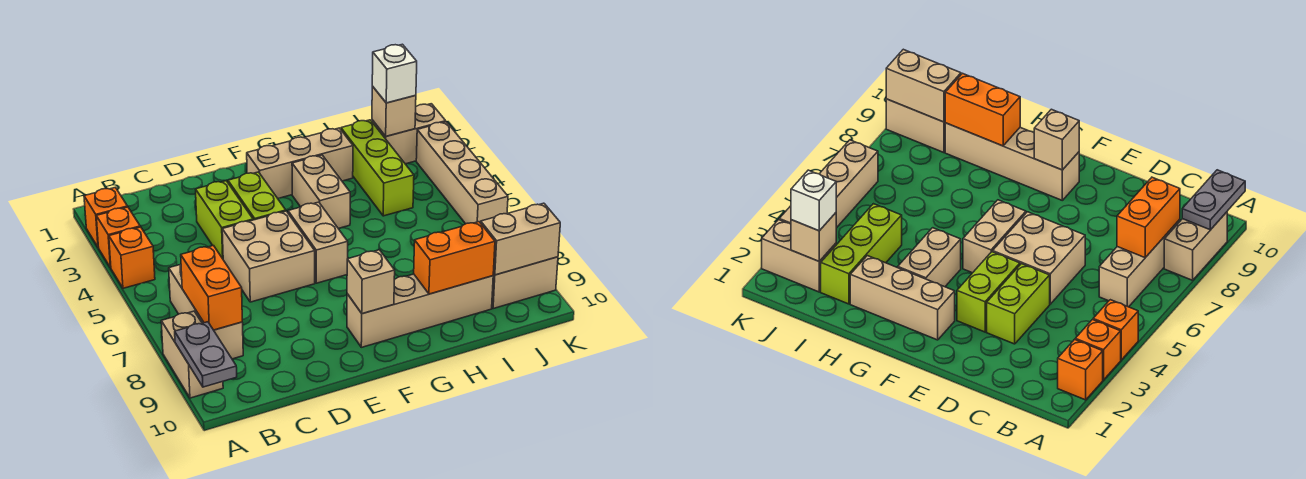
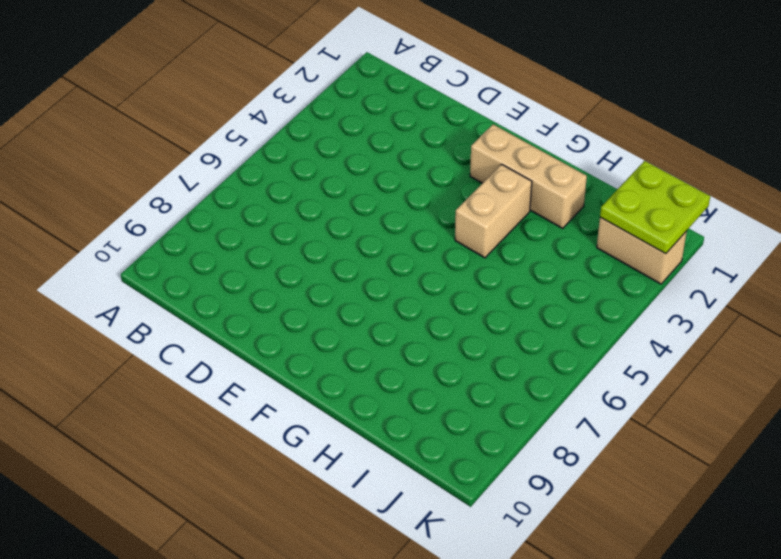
lime 2x2 plate [600,161,710,254] -> tan 1x1 brick [372,86,416,136]
none -> orange 1x1 brick [84,187,127,247]
none -> orange 1x1 brick [96,207,140,268]
none -> orange 1x1 brick [109,227,155,288]

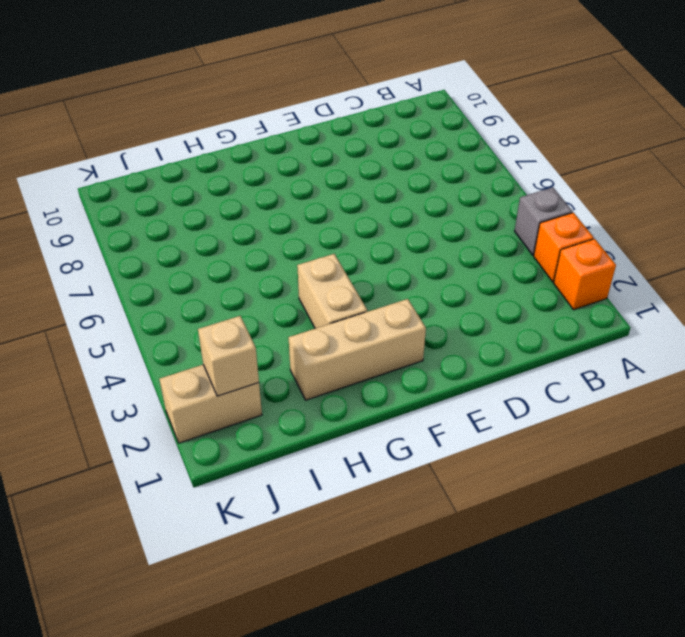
grey 1x1 brick [515,187,572,255] -> orange 1x1 brick [109,227,155,288]
none -> tan 1x2 brick [161,311,223,398]
none -> tan 1x3 brick [169,264,243,359]
none -> lime 1x2 brick [196,181,253,259]

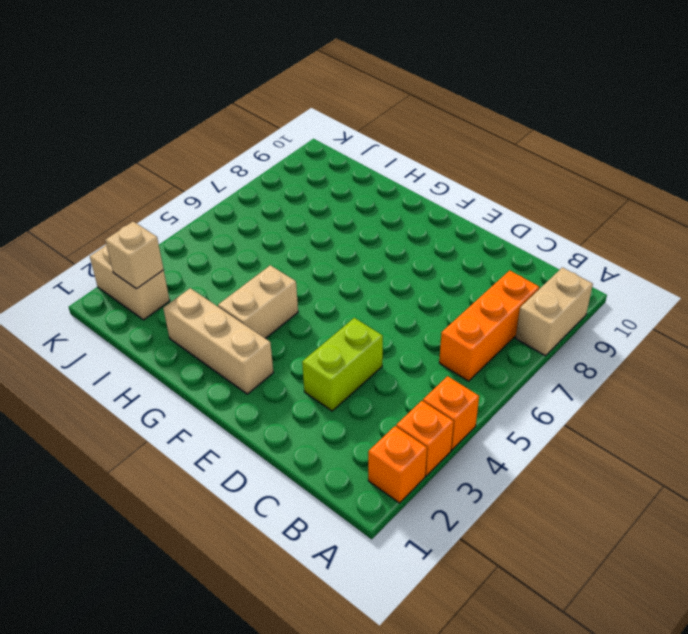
orange 1x3 brick [439,270,539,381] -> tan 1x3 brick [169,264,243,359]
none -> tan 2x2 brick [222,211,315,302]
none -> lime 1x2 brick [228,172,286,220]
none -> tan 1x2 brick [288,202,348,283]

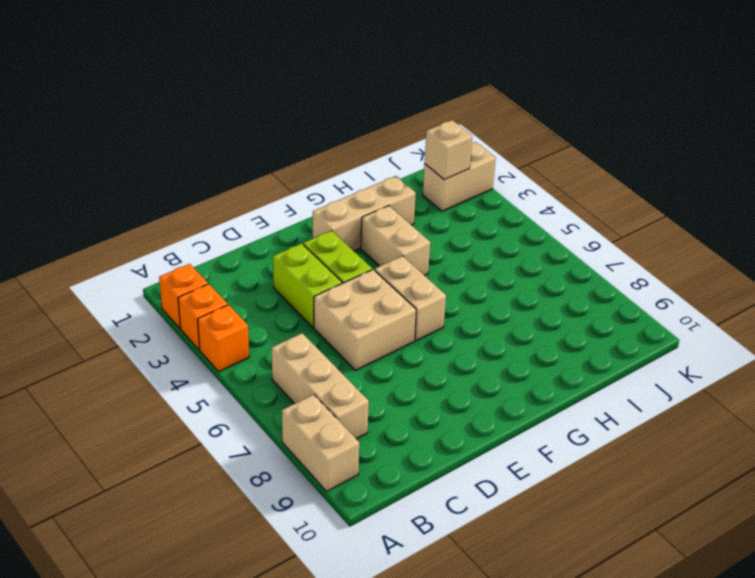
none -> tan 1x4 brick [347,274,493,347]
none -> lime 1x3 brick [341,120,414,216]
none -> tan 1x2 brick [492,257,558,308]

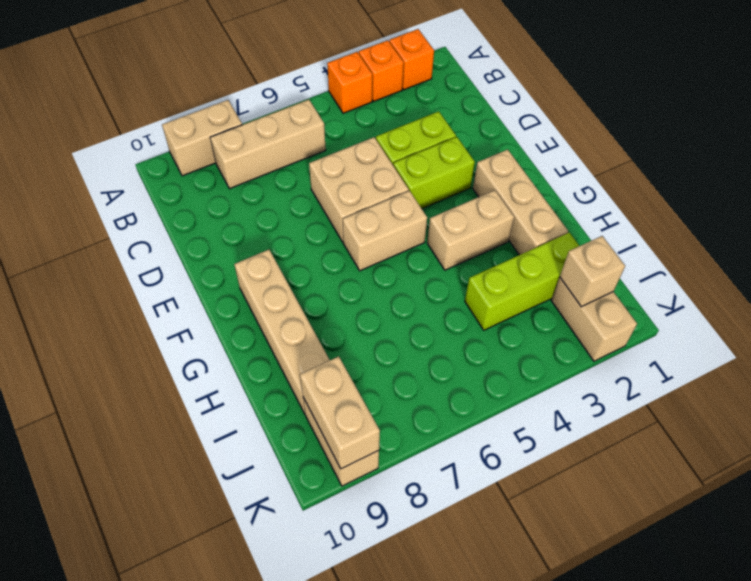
none -> tan 1x4 brick [416,122,508,224]
none -> grey 1x2 plate [175,322,237,387]
none -> orange 1x2 brick [181,246,242,330]

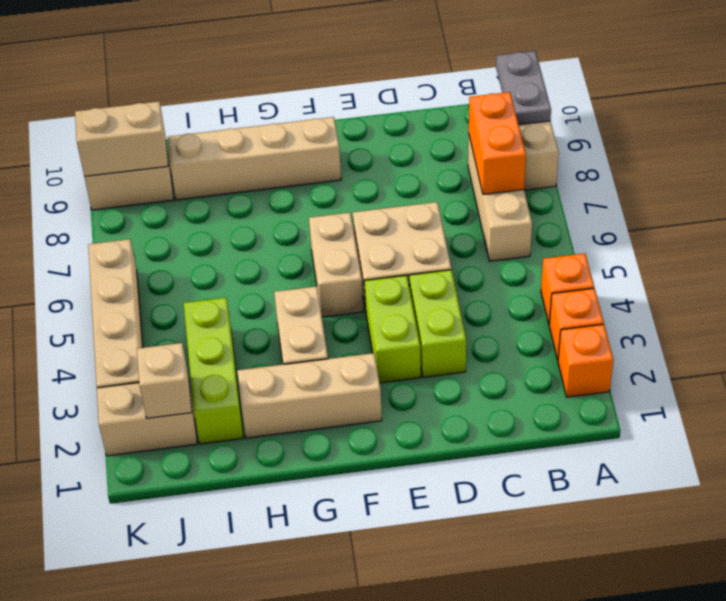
none -> tan 1x1 brick [347,250,395,314]
none -> orange 1x2 brick [414,222,495,294]
none -> white 1x1 brick [372,44,417,103]

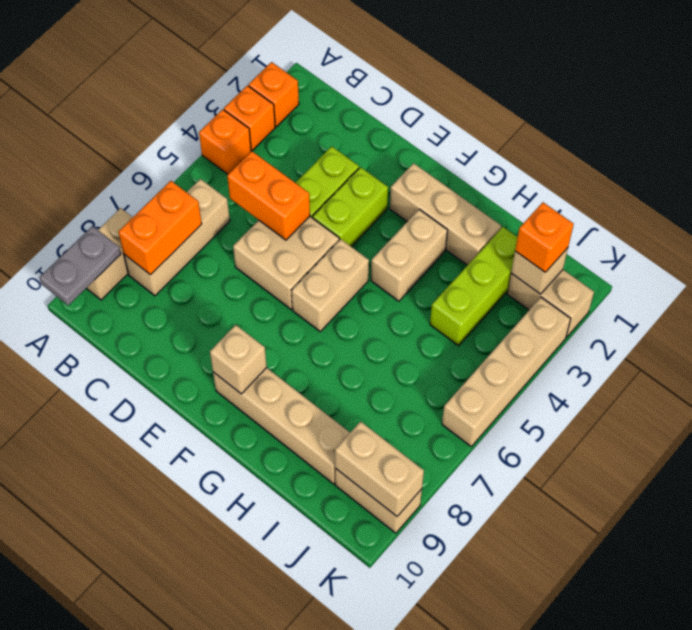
orange 1x2 brick [227,151,310,240] -> orange 1x2 brick moved to [414,222,495,294]
orange 1x1 brick [515,202,574,272] -> white 1x1 brick [372,44,417,103]

